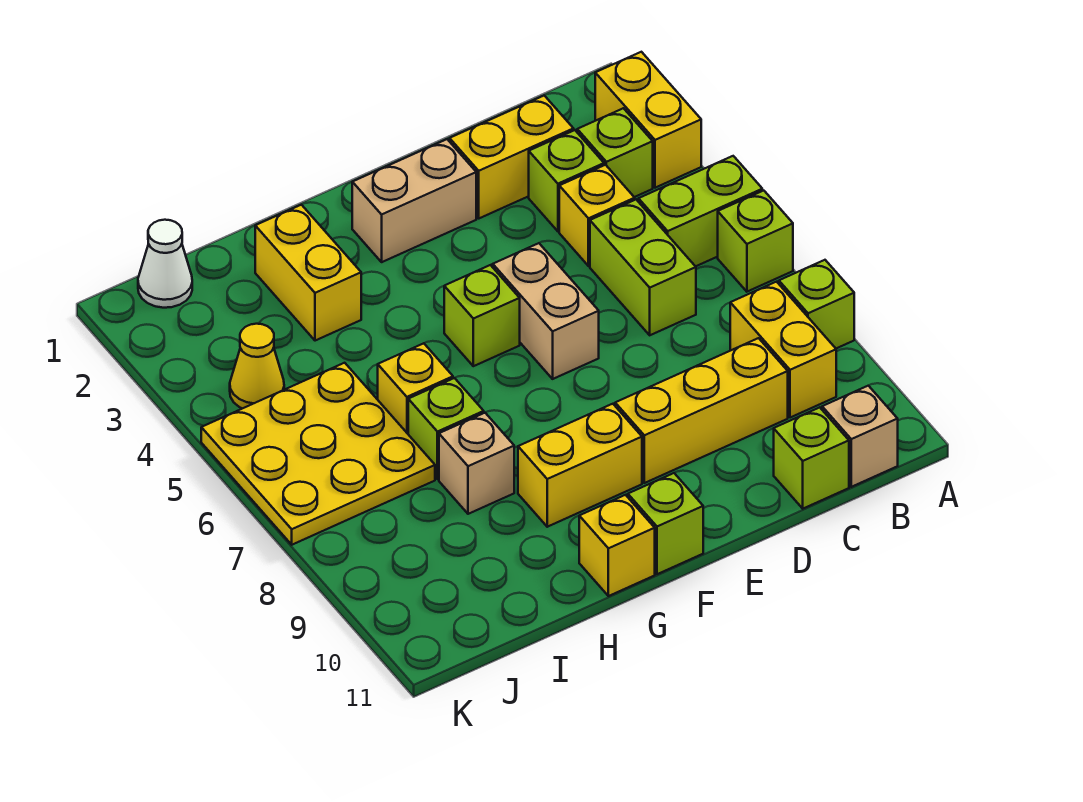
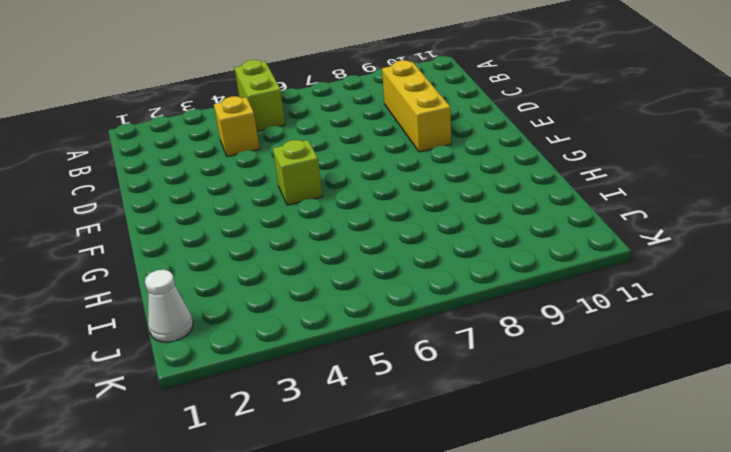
none -> yellow 1x2 brick [595,52,701,188]
none -> lime 1x1 brick [718,191,793,292]
none -> lime 1x1 brick [779,260,854,348]

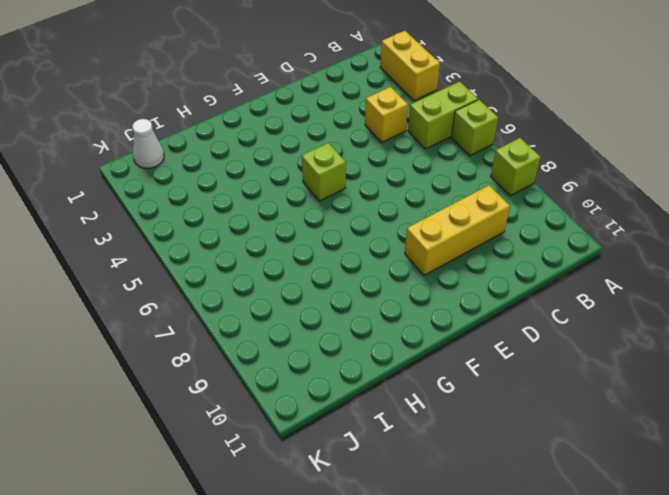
none -> lime 1x1 brick [577,108,653,197]
none -> yellow 1x2 brick [730,282,836,418]
none -> tan 1x1 brick [822,386,898,487]

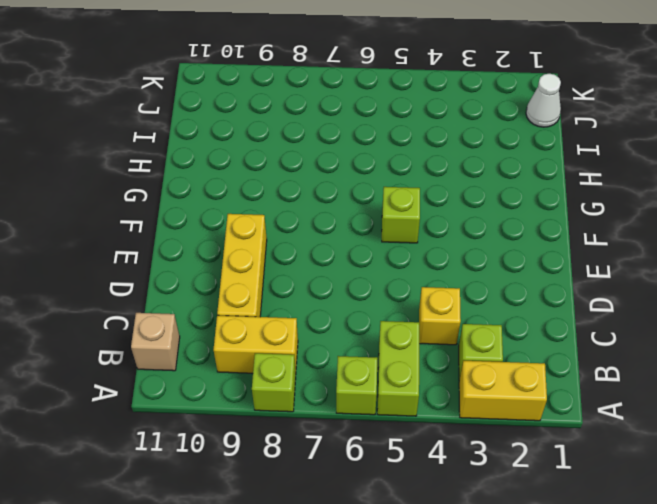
none -> yellow 1x2 brick [450,96,574,218]
none -> lime 1x1 brick [529,130,604,231]
none -> lime 1x2 brick [590,200,696,335]

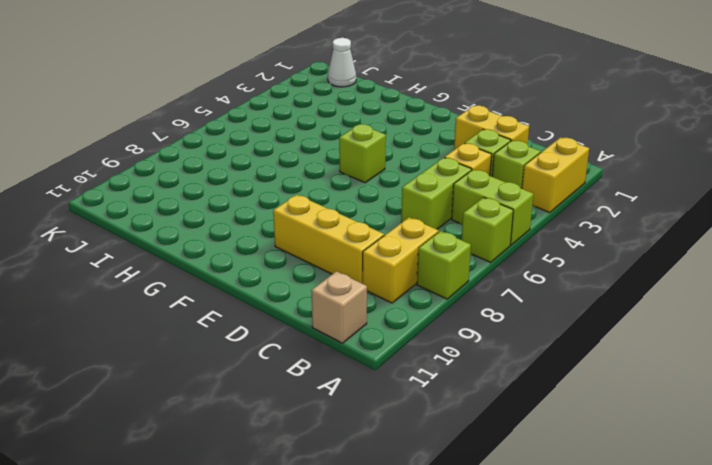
none -> lime 1x1 brick [774,407,849,509]
none -> tan 1x2 brick [352,139,476,262]
none -> tan 1x2 brick [493,243,599,379]

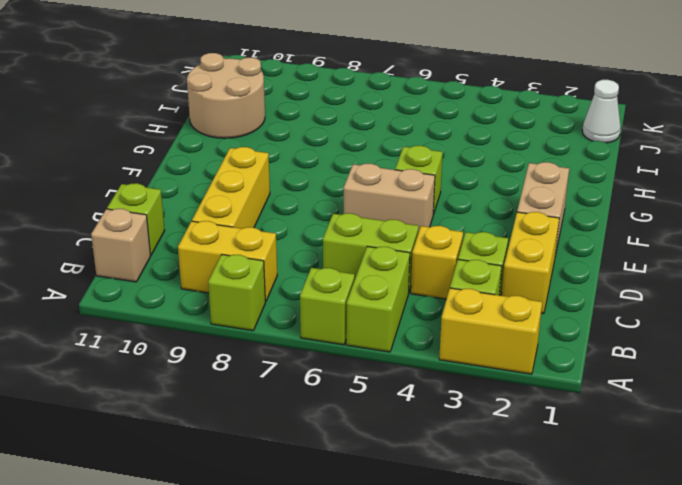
tan 2x2 round brick [187,53,265,138] -> none
none -> yellow 1x2 brick [518,404,642,527]
none -> lime 1x1 brick [628,473,703,574]
none -> yellow 1x1 brick [579,495,655,596]

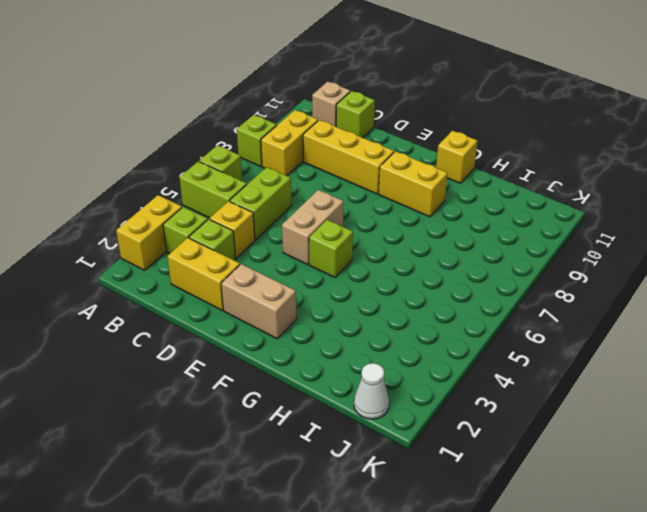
none -> lime 1x1 brick [628,473,703,574]
none -> yellow 1x2 brick [255,205,361,341]
none -> yellow 1x1 brick [378,343,453,434]

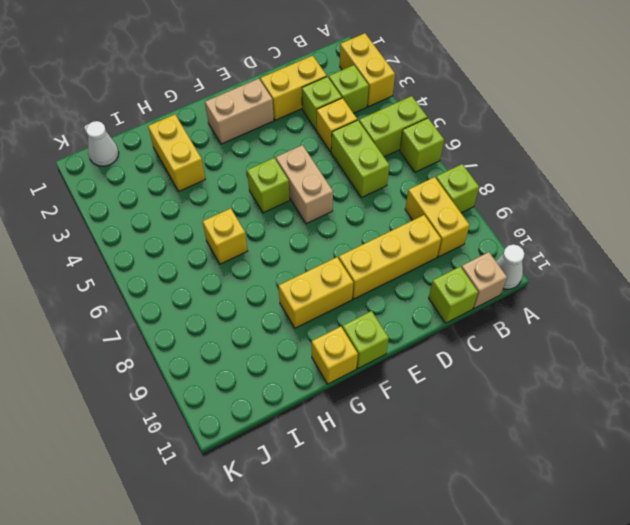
white 1x1 cone [496,244,524,289] -> none
none -> lime 1x1 brick [408,378,484,479]
none -> tan 1x1 brick [439,413,514,514]
none -> yellow 3x3 plate [201,363,435,545]

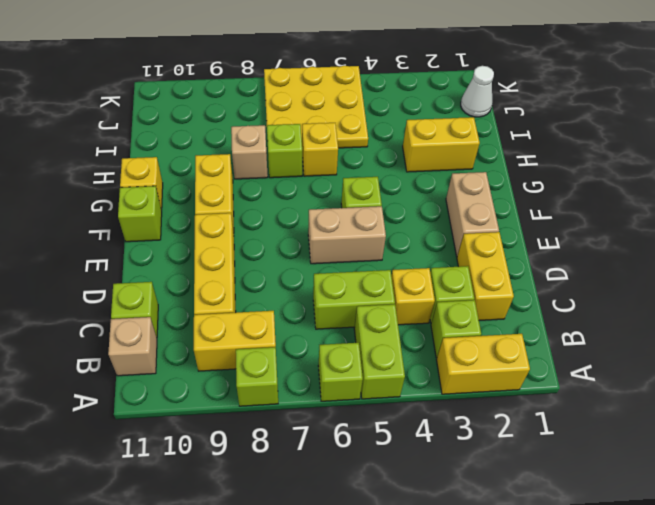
none -> yellow 1x1 cone [230,324,284,409]

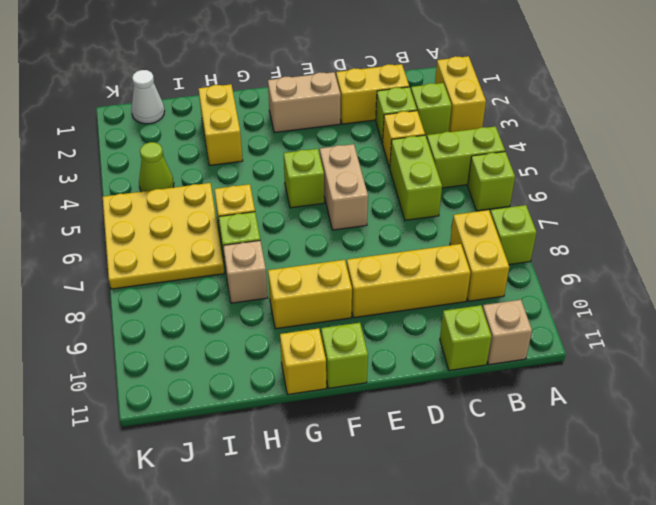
lime 1x1 cone [139,142,174,192] -> yellow 1x1 cone [230,324,284,409]

